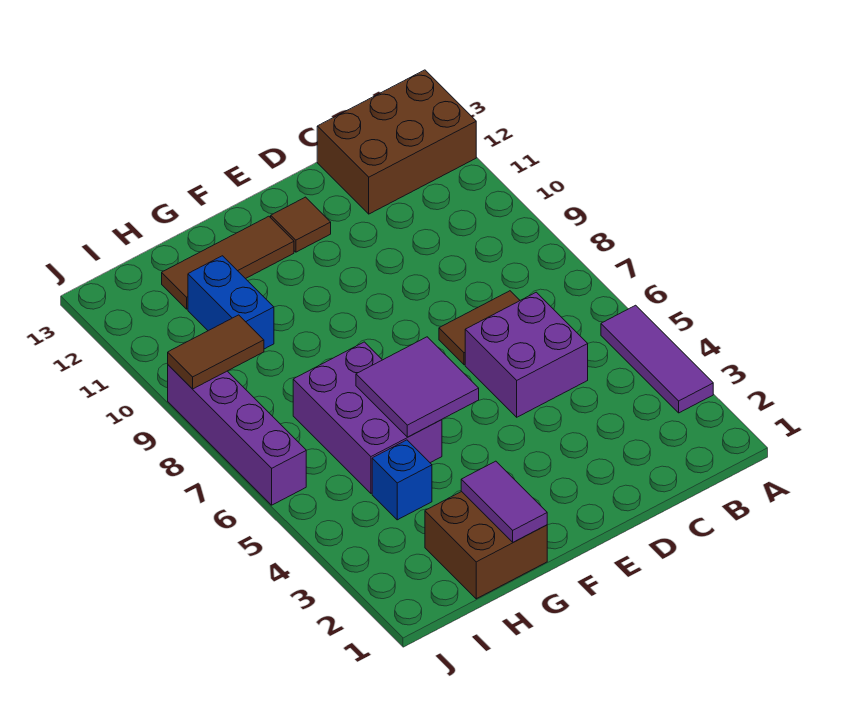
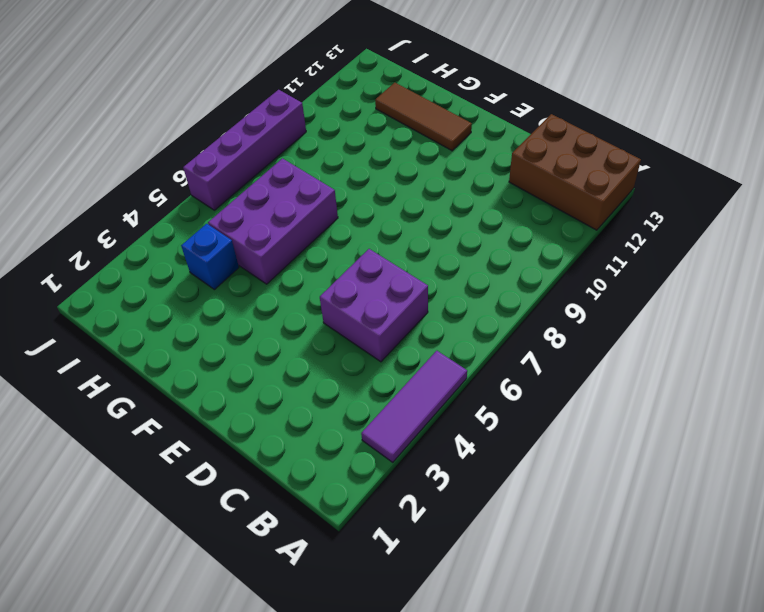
none -> brown 1x2 tile [439,291,520,365]
none -> brown 1x1 tile [271,197,331,252]
none -> brown 2x2 brick [425,492,547,599]

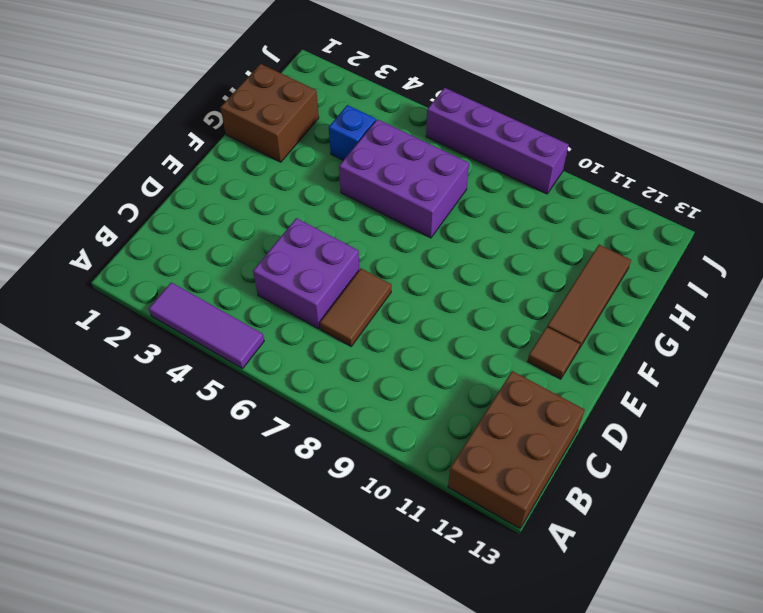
none -> blue 1x2 brick [188,256,274,349]
none -> purple 2x2 tile [356,337,479,437]
none -> purple 1x2 tile [461,461,547,542]

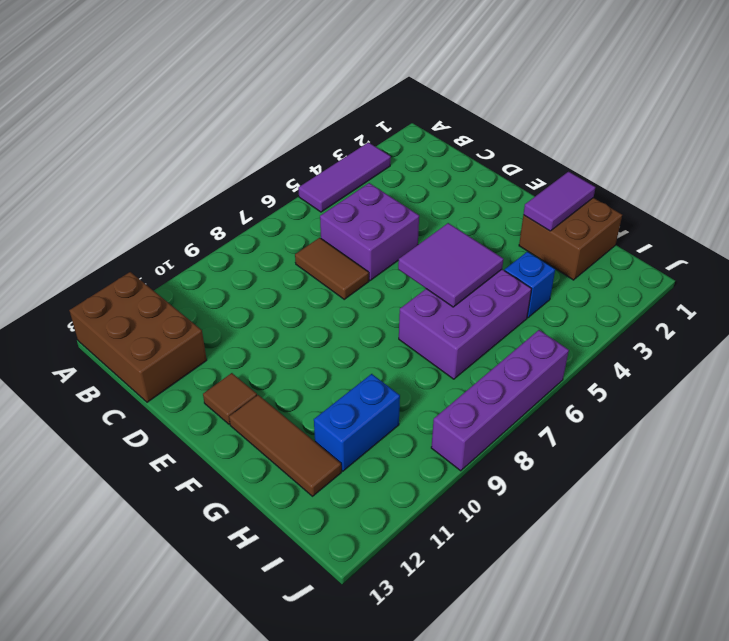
none -> brown 1x2 tile [168,315,264,389]

